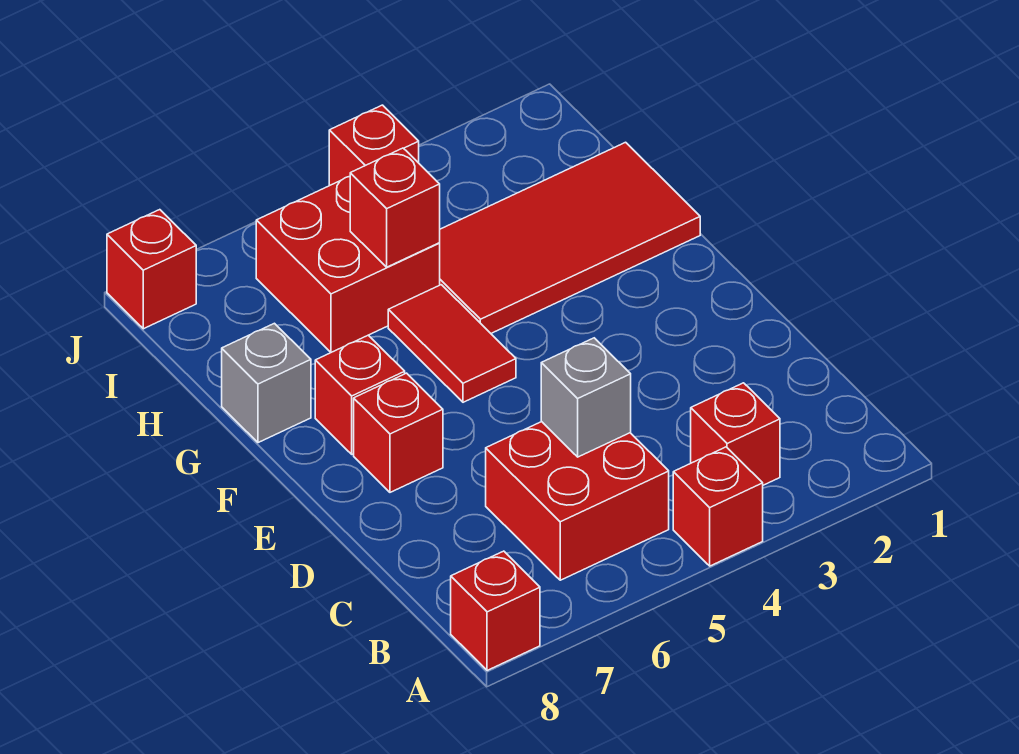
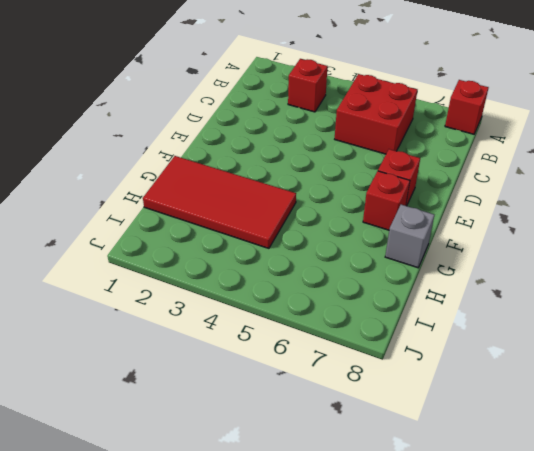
none -> red 1x1 brick [673,447,763,566]
none -> red 1x2 tile [388,285,516,402]
none -> red 2x2 brick [256,176,440,352]

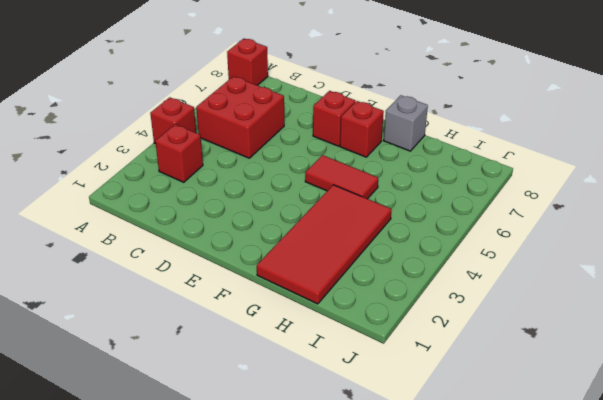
none -> red 2x2 brick [256,176,440,352]
none -> red 1x1 brick [329,105,419,186]
none -> red 1x1 brick [107,210,196,329]

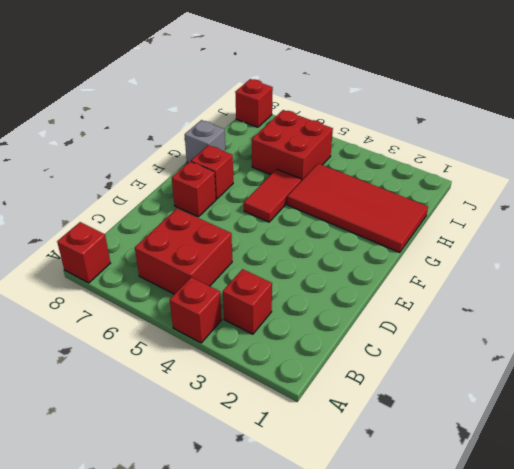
none -> red 1x1 brick [329,105,419,186]
none -> grey 1x1 brick [541,338,631,457]
none -> red 1x1 brick [350,148,440,267]

